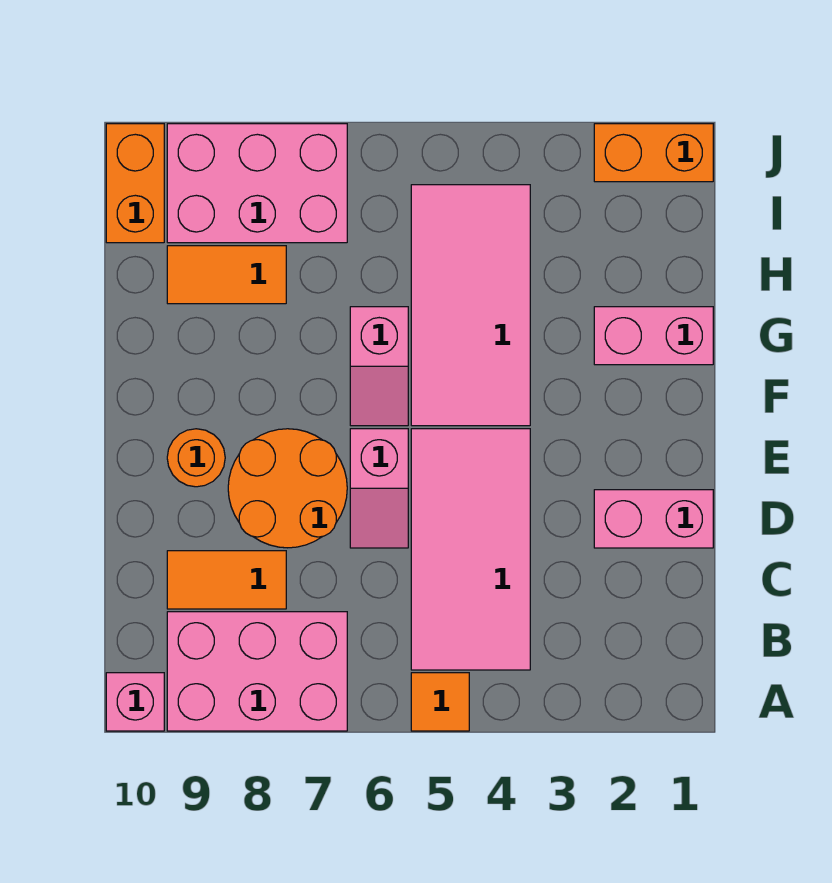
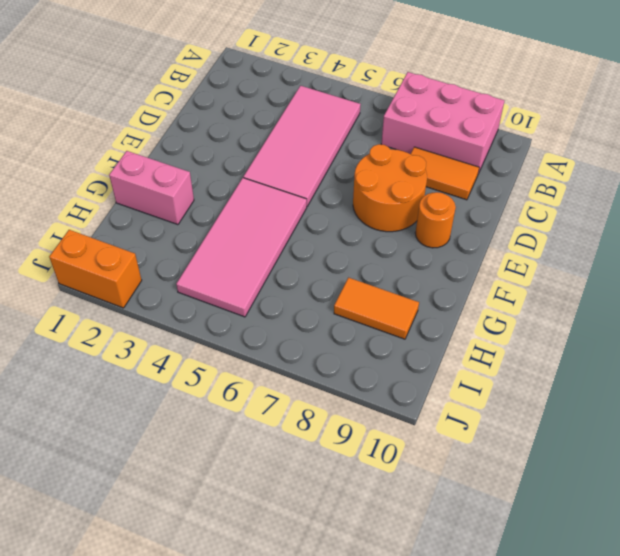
none -> orange 1x1 tile [411,673,469,731]
none -> pink 1x1 brick [106,673,164,731]
none -> pink 1x2 brick [594,490,713,548]

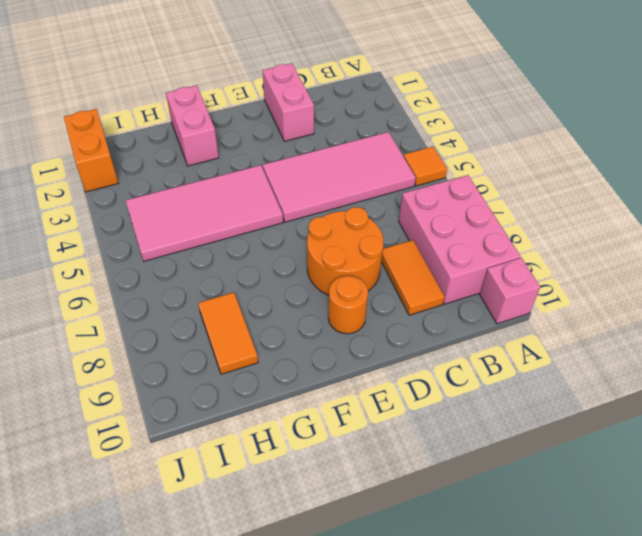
none -> pink 1x2 slope [350,429,408,548]
none -> pink 1x2 slope [350,307,408,426]
none -> pink 2x3 brick [167,124,347,243]

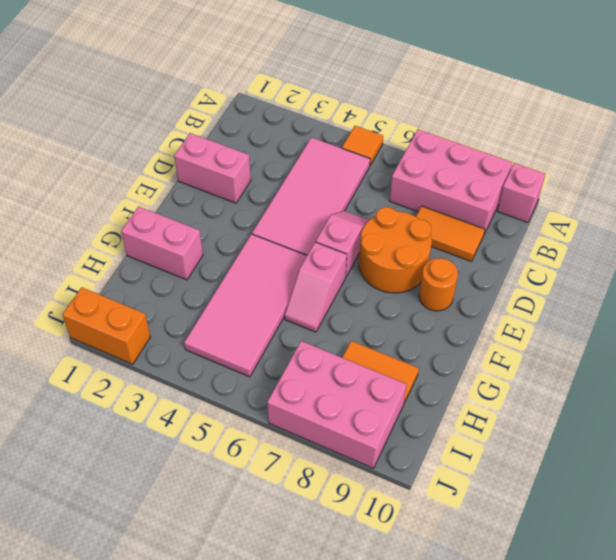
pink 1x2 slope [285,242,347,332] -> pink 1x2 slope turned to [350,307,408,426]
none -> orange 1x2 brick [106,124,164,243]

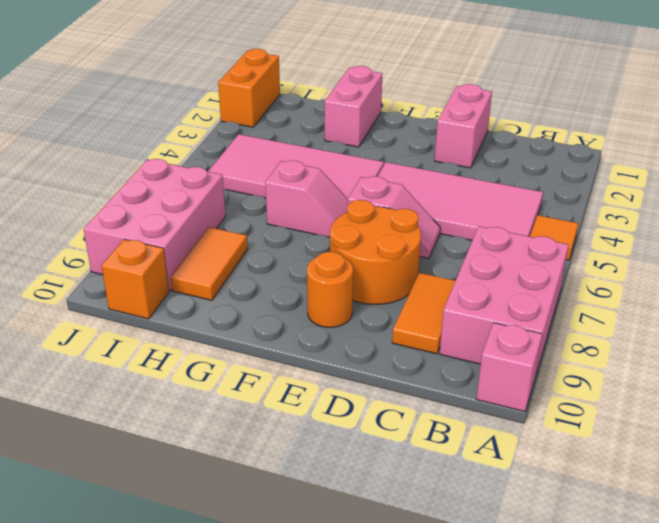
orange 1x1 brick [101,239,169,319] -> orange 1x2 brick [106,124,164,243]

